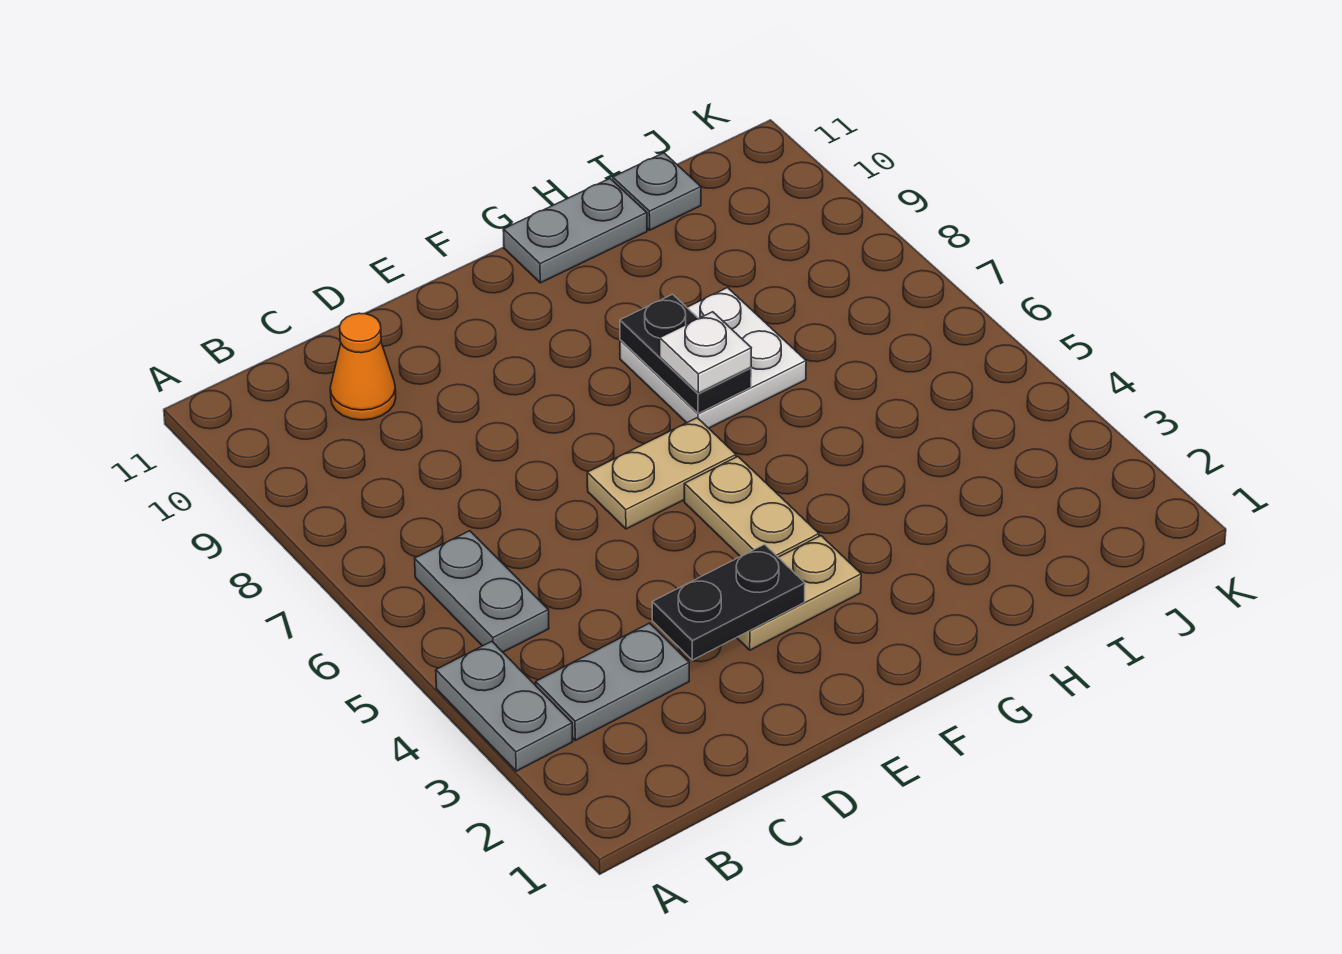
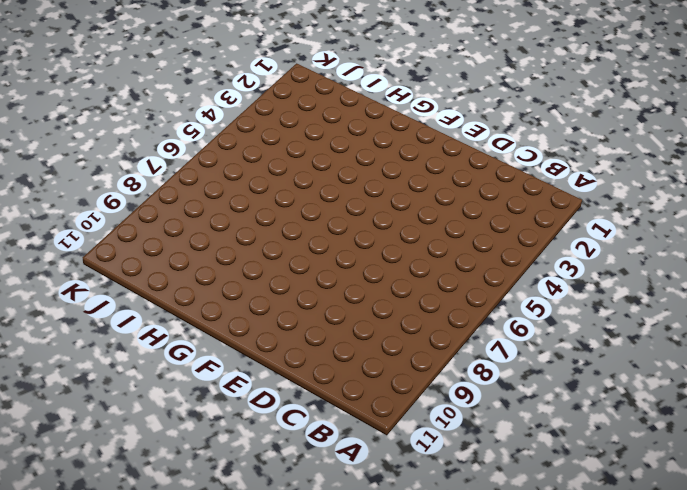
none -> grey 1x2 plate [436,641,572,771]
none -> grey 1x2 plate [536,623,689,741]
none -> grey 1x2 plate [415,531,549,652]

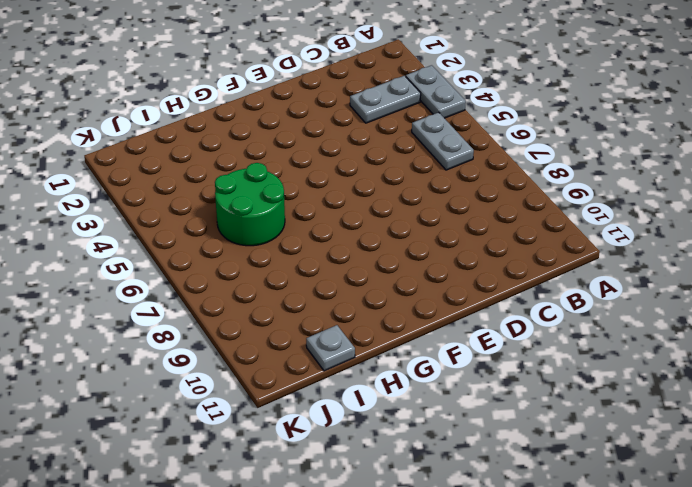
green 2x2 round brick [215,163,285,246] -> none
none -> orange 1x1 cone [330,313,396,420]
none -> tan 1x2 plate [737,536,861,650]
none -> tan 1x2 plate [587,418,736,529]

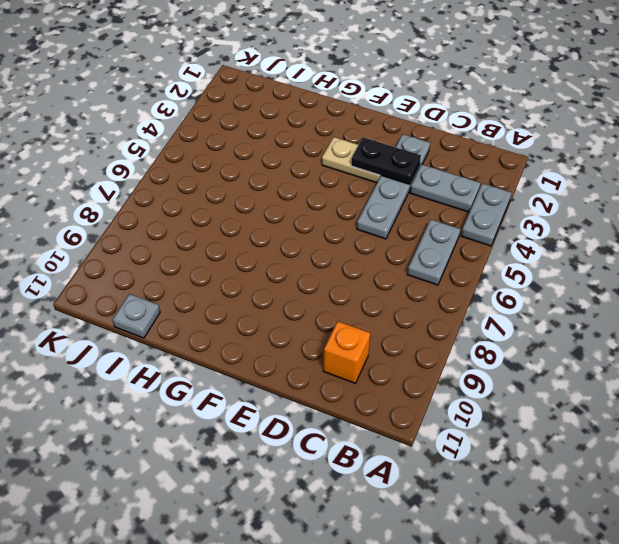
orange 1x1 brick [323,322,370,383] -> orange 1x1 cone [330,313,396,420]
grey 1x4 plate [357,134,430,239] -> none
none -> tan 1x2 plate [587,418,736,529]
none -> tan 1x2 plate [684,457,819,557]
none -> white 2x2 plate [620,288,806,428]

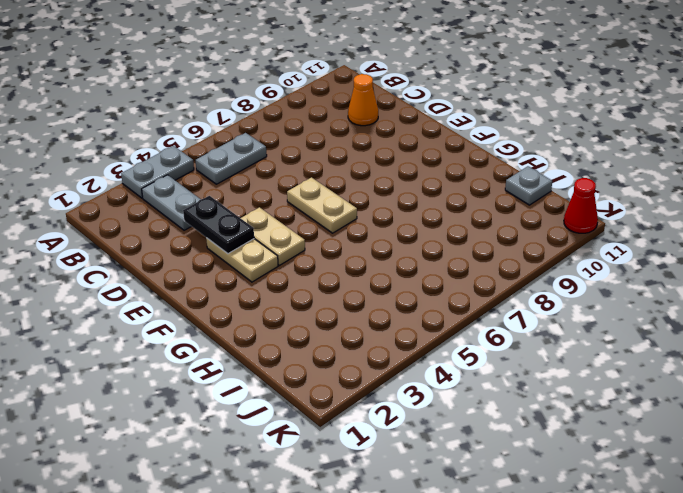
tan 1x2 plate [241,207,305,265] -> tan 1x2 plate turned to [684,457,819,557]
red 1x1 cone [564,178,598,233] -> none
none -> white 2x2 plate [620,288,806,428]
none -> grey 1x2 plate [503,179,647,283]
none -> black 1x2 plate [620,294,751,414]

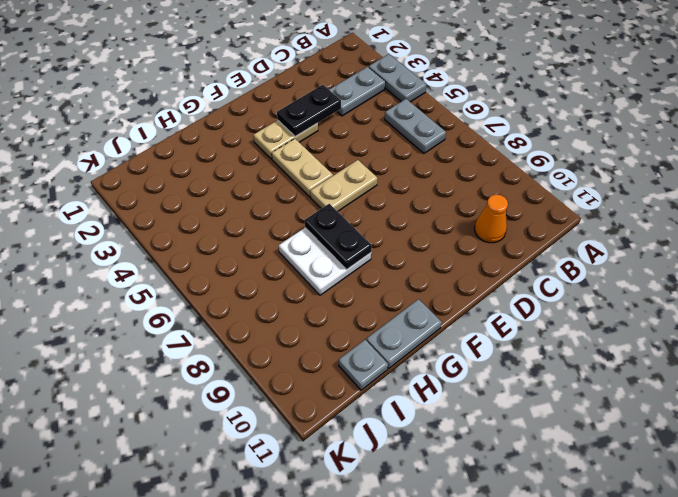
none -> white 1x1 plate [660,312,751,394]

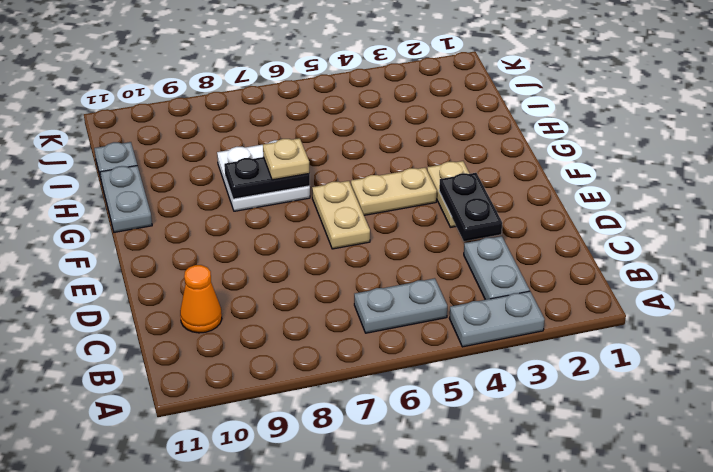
tan 1x1 plate [263,138,309,180] -> white 1x1 plate [660,312,751,394]

